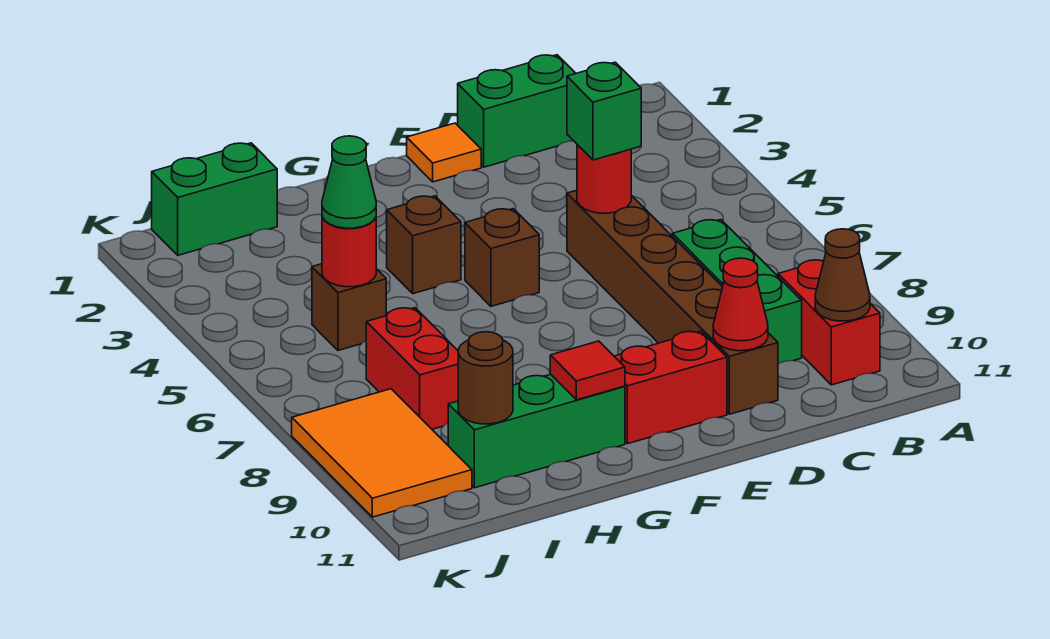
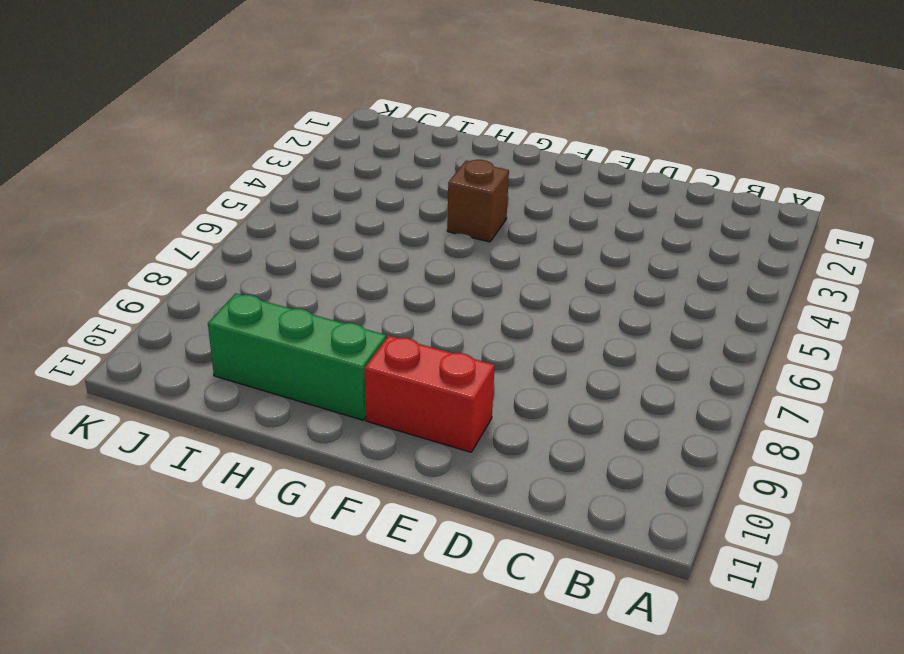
none -> red 1x2 brick [778,260,880,385]
none -> green 1x2 brick [458,55,576,167]
none -> green 1x3 brick [672,220,802,364]

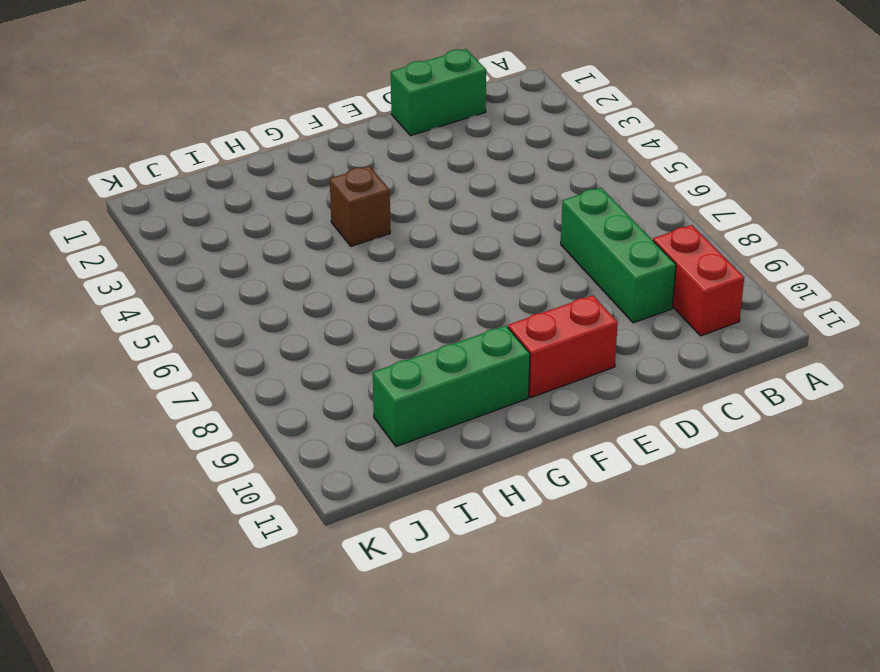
none -> brown 1x6 brick [567,190,778,414]
none -> orange 1x1 tile [407,123,481,182]
none -> brown 1x1 brick [465,209,539,306]

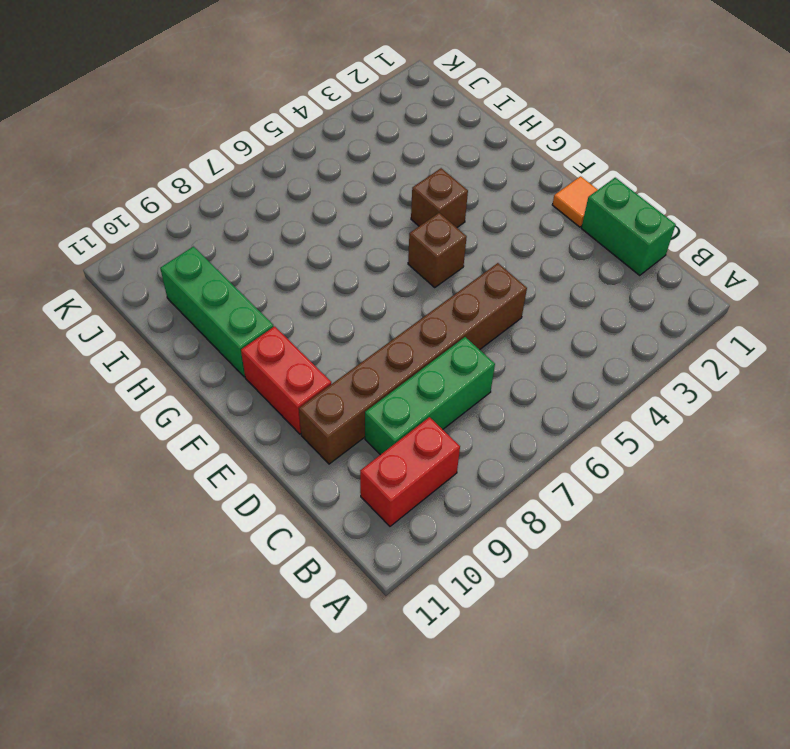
none -> green 1x2 brick [152,143,277,255]
none -> brown 1x1 brick [312,264,386,350]
none -> red 1x2 brick [366,308,458,429]

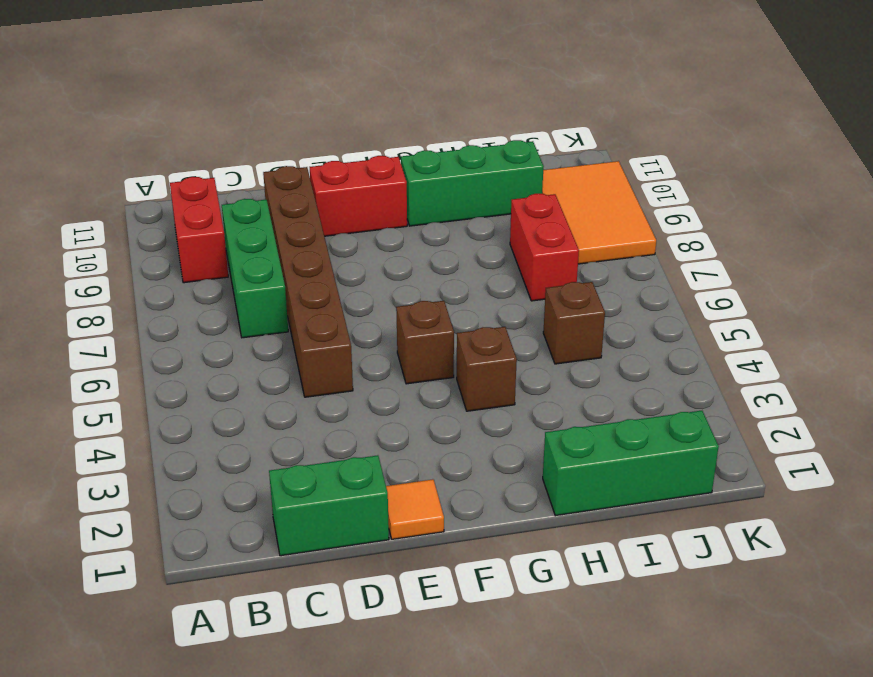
green 1x3 brick [543,411,719,516] -> green 1x2 brick [152,143,277,255]
none -> brown 1x1 cone [815,229,870,321]
none -> red 1x1 round brick [577,145,631,213]
none -> red 1x1 cone [713,258,768,351]

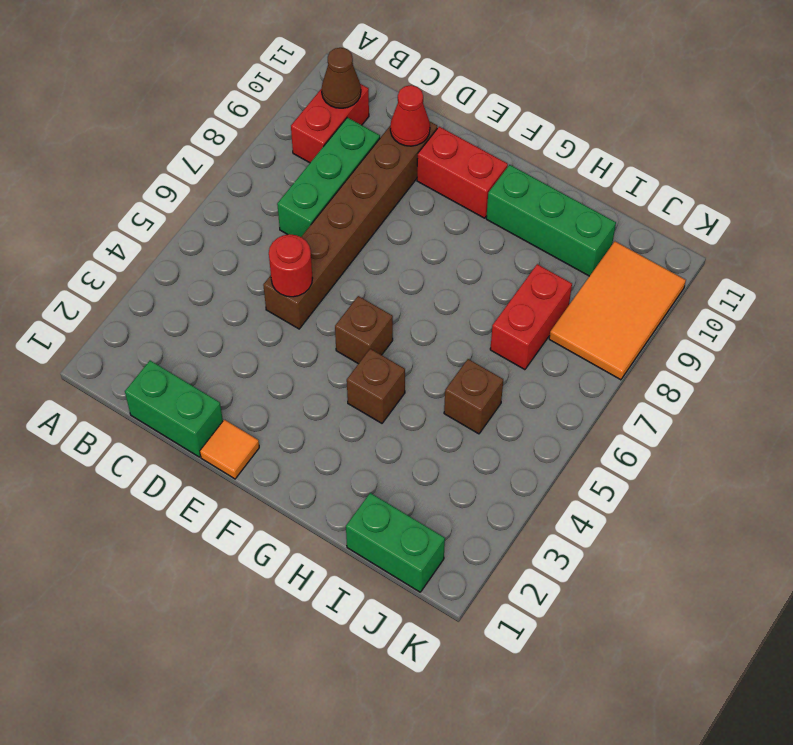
none -> red 1x1 tile [550,341,625,400]
none -> red 1x1 round brick [322,217,376,287]
none -> brown 1x1 round brick [458,332,513,424]

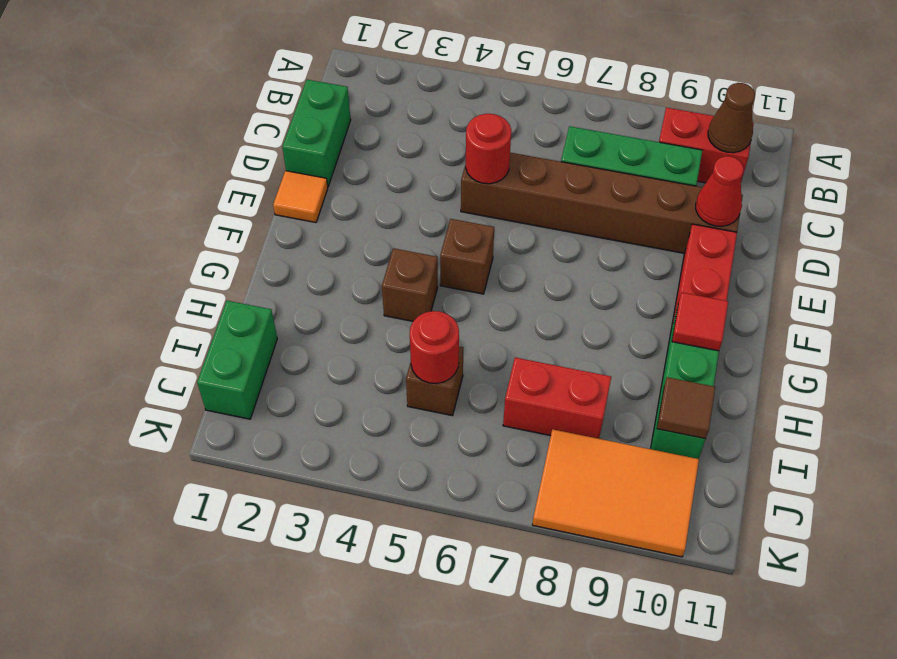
brown 1x1 tile [657,377,715,439] -> brown 1x1 round brick [458,332,513,424]
none -> green 1x1 brick [567,62,641,160]
none -> green 1x1 cone [322,136,376,228]

